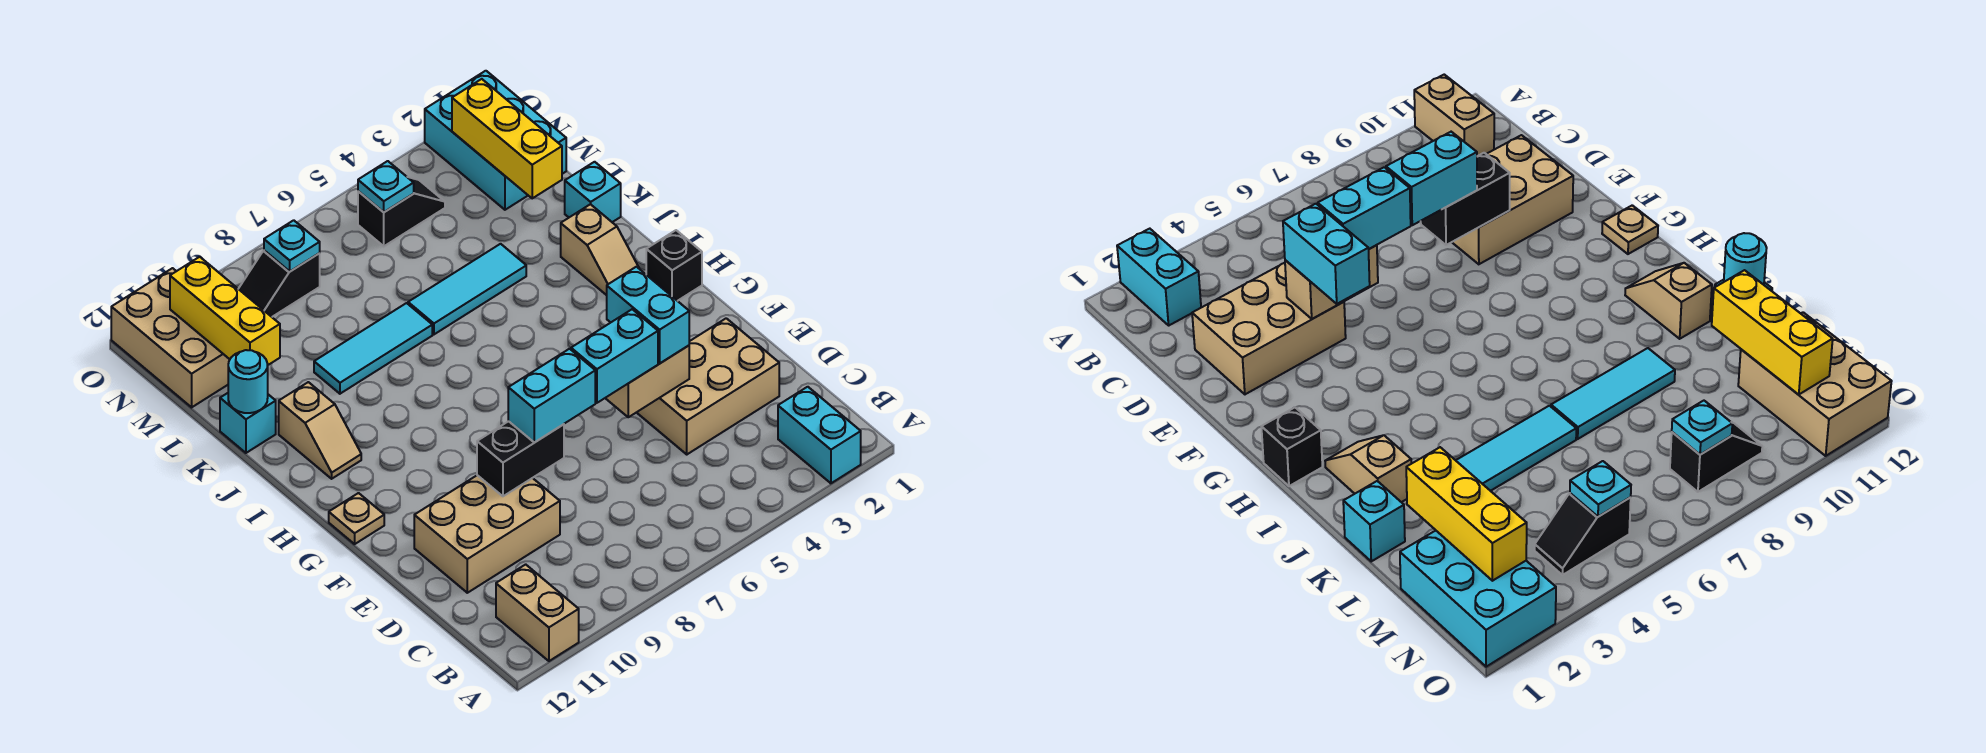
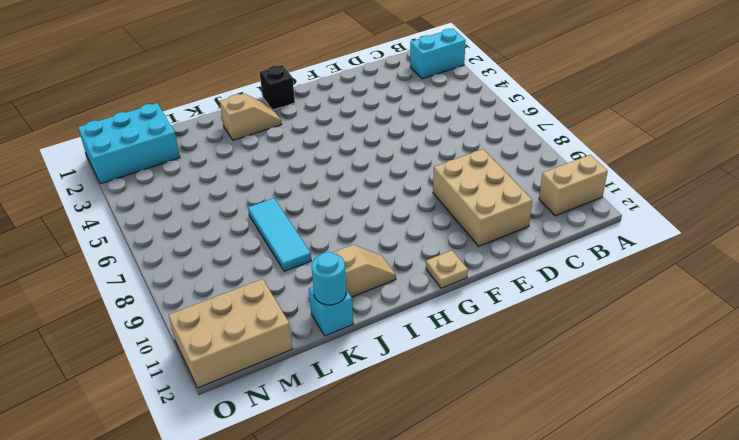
none -> tan 2x3 brick [637,318,779,454]
none -> cyan 1x1 brick [565,162,621,222]
none -> cyan 1x3 tile [408,244,526,334]

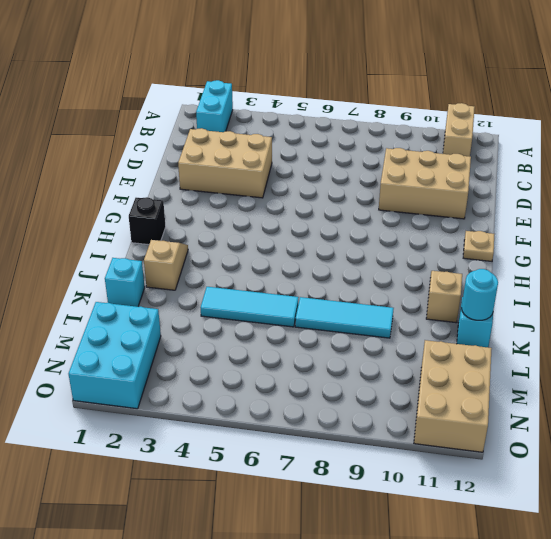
none -> black 1x2 slope [358,177,445,246]
none -> black 1x2 slope [239,250,320,317]
none -> tan 1x2 brick [606,346,689,417]

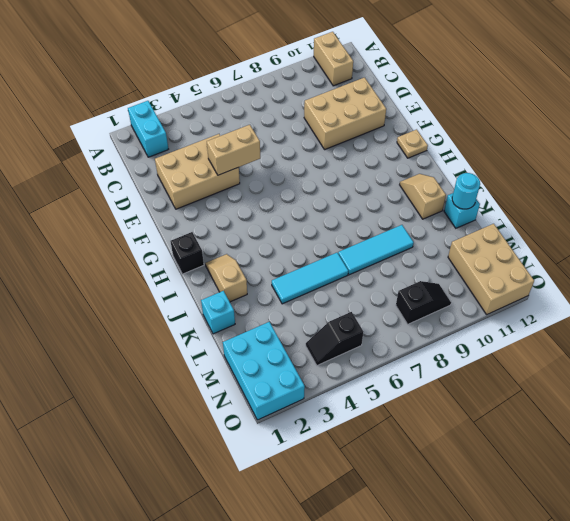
none -> black 1x2 brick [477,421,564,496]
none -> yellow 1x3 brick [452,79,562,198]
none -> yellow 1x3 brick [170,257,280,365]

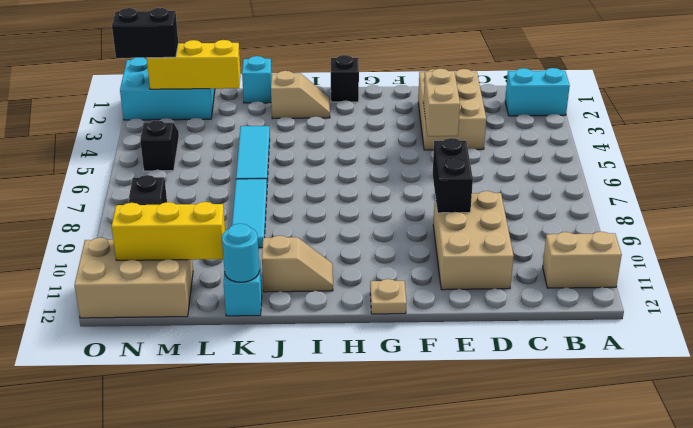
black 1x2 brick [112,8,178,58] -> none
none -> cyan 1x1 plate [358,161,414,212]
none -> cyan 1x1 plate [264,220,320,271]
none -> cyan 1x2 brick [607,267,689,363]

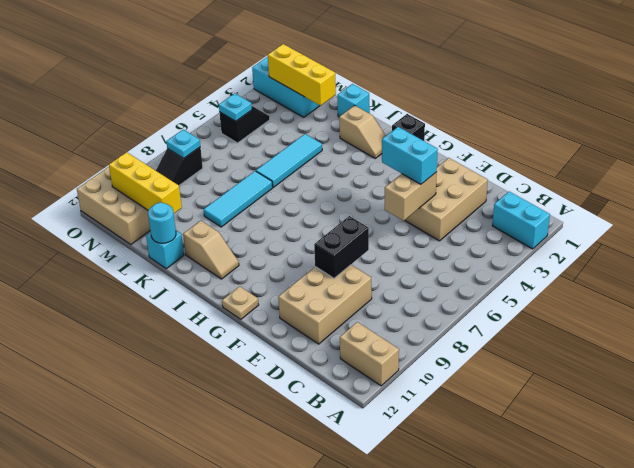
none -> cyan 1x2 brick [571,309,658,403]
none -> cyan 1x2 brick [508,349,595,443]

